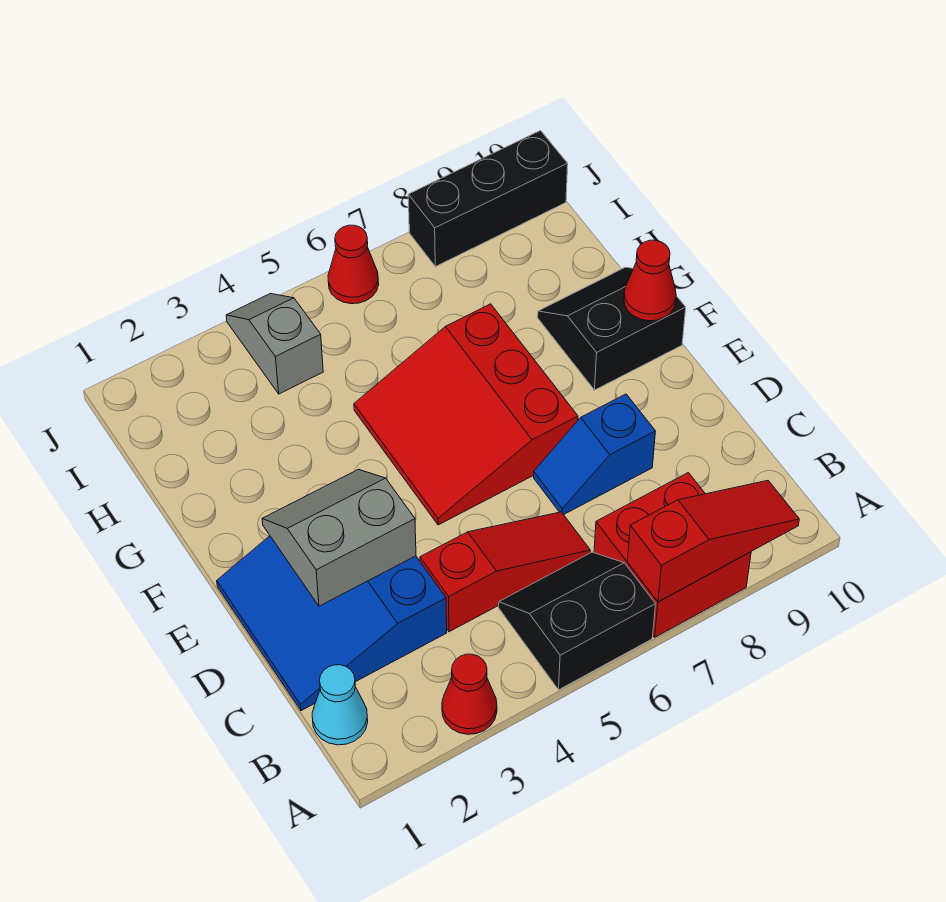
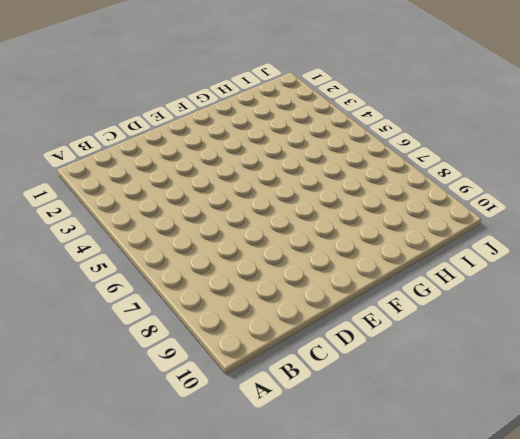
none -> red 1x1 cone [442,654,497,734]
none -> black 2x2 slope [499,552,656,690]
none -> red 2x2 brick [594,473,751,637]

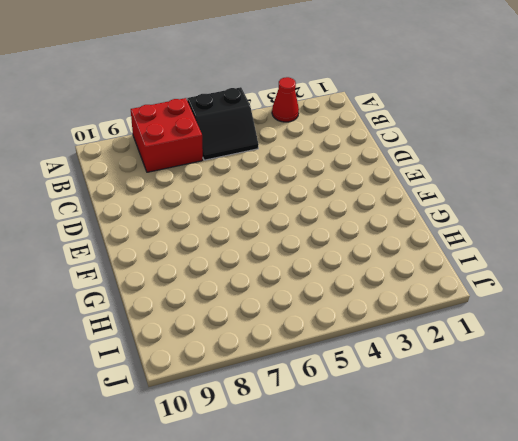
none -> cyan 1x1 cone [312,665,368,745]
none -> blue 3x3 slope [217,536,447,711]
none -> red 1x3 slope [420,512,590,632]

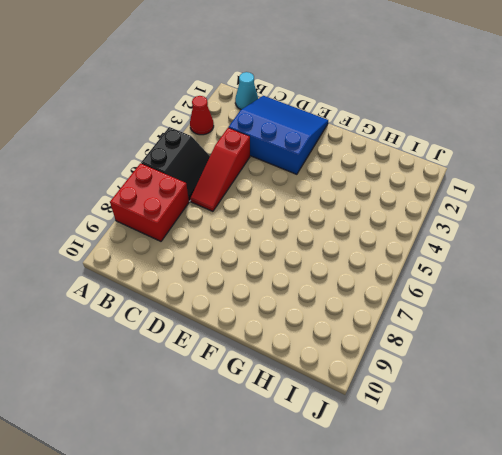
none -> blue 1x2 slope [534,394,655,515]
none -> red 3x3 slope [354,304,578,525]
none -> black 2x2 slope [538,267,686,390]

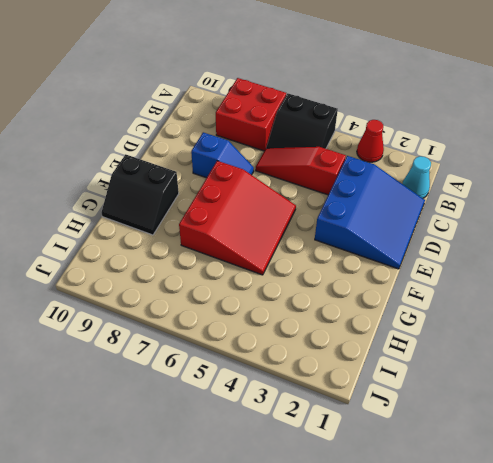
none -> grey 1x2 slope [226,294,323,394]
none -> red 1x1 cone [328,225,379,304]
none -> black 1x3 brick [408,131,568,267]

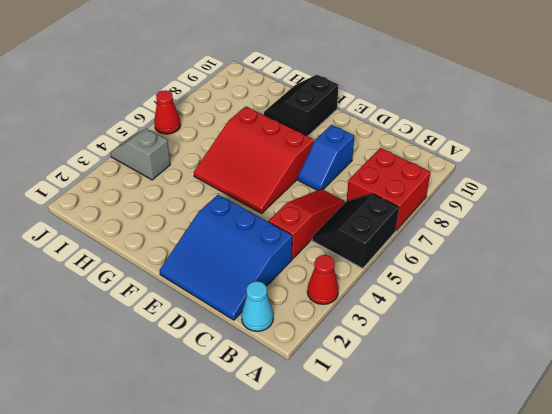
none -> black 1x3 brick [408,131,568,267]
none -> red 1x3 slope [628,481,799,602]
none -> grey 2x2 slope [262,469,416,606]

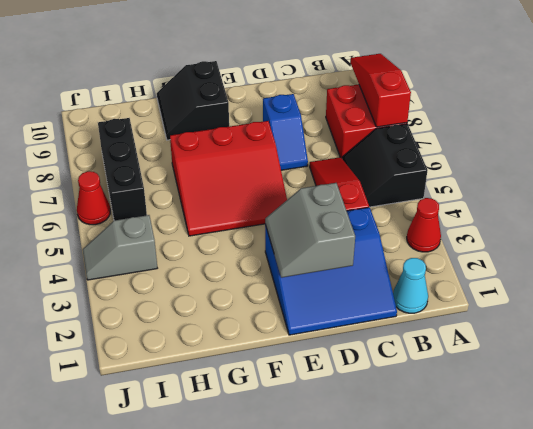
black 1x3 brick [98,118,147,220] -> black 1x3 brick moved to [408,131,568,267]
none -> red 1x1 cone [624,240,676,321]

